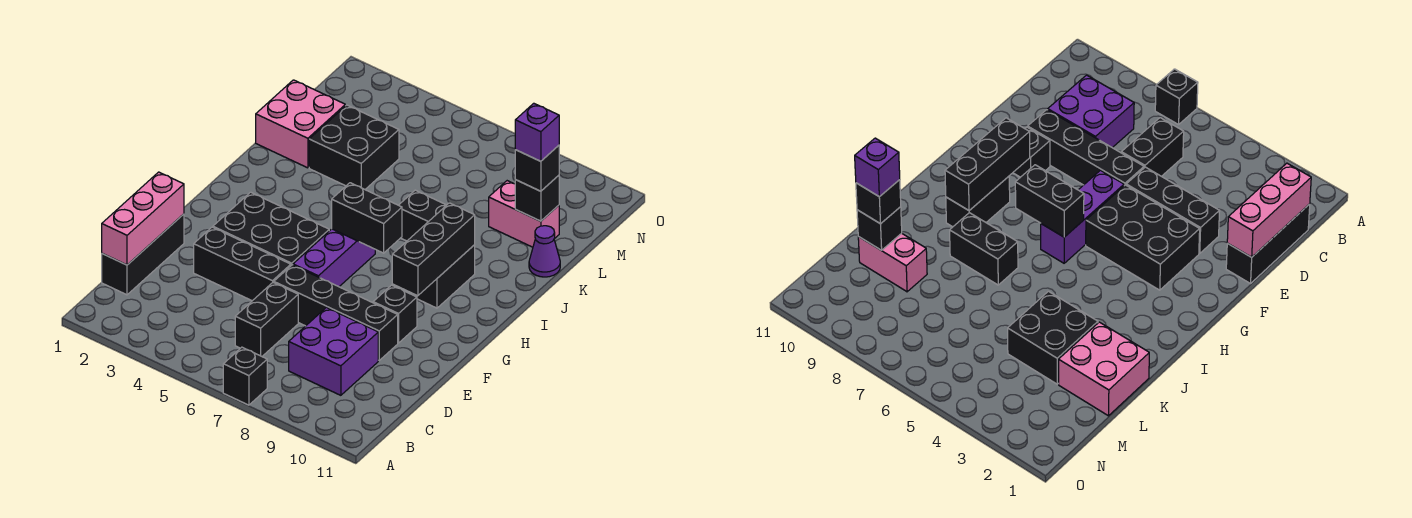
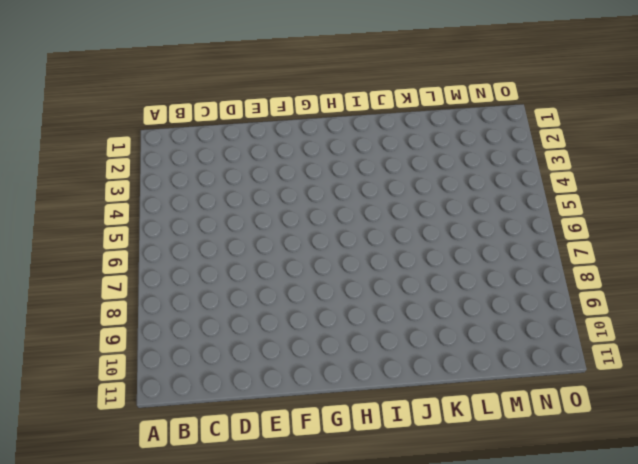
none -> black 1x1 brick [223,347,267,405]
none -> black 1x3 brick [102,214,184,295]
none -> black 1x2 brick [235,282,298,356]

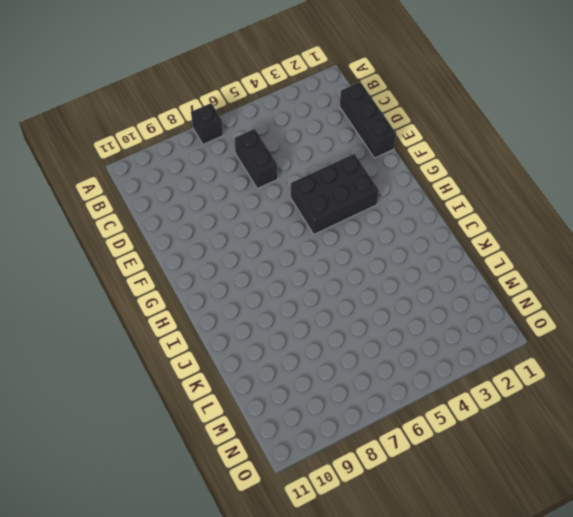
none -> purple 2x2 brick [289,307,378,395]
none -> black 1x3 brick [194,227,291,301]
none -> black 1x4 brick [274,265,398,360]

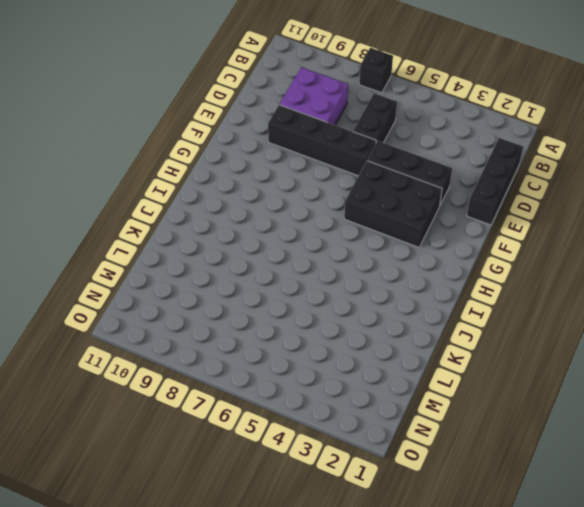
none -> purple 1x3 brick [293,229,375,287]
none -> black 1x1 brick [373,285,417,343]
none -> black 1x2 brick [412,245,475,308]

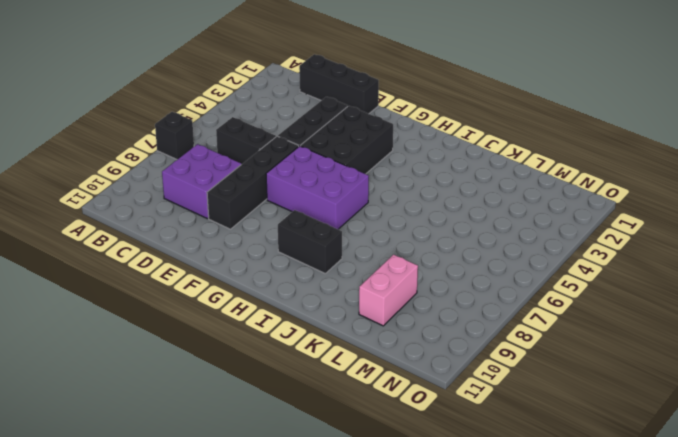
purple 2x3 brick [266,146,369,229] -> purple 1x3 brick [293,229,375,287]
none -> black 1x1 brick [373,285,417,343]
none -> black 1x2 brick [399,190,446,241]
none -> pink 2x2 brick [256,80,345,168]

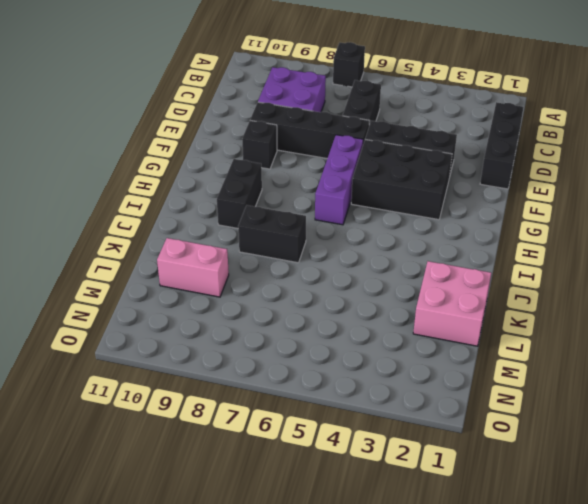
none -> black 2x2 brick [309,105,399,189]
none -> purple 1x1 cone [529,226,560,277]
none -> pink 1x3 brick [102,172,184,265]

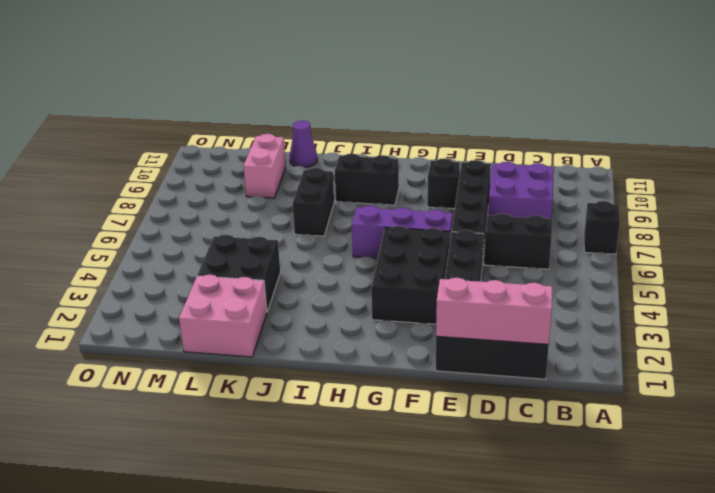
none -> black 1x3 brick [392,203,475,296]
none -> black 1x2 brick [332,183,402,253]
none -> black 1x1 brick [515,175,559,221]

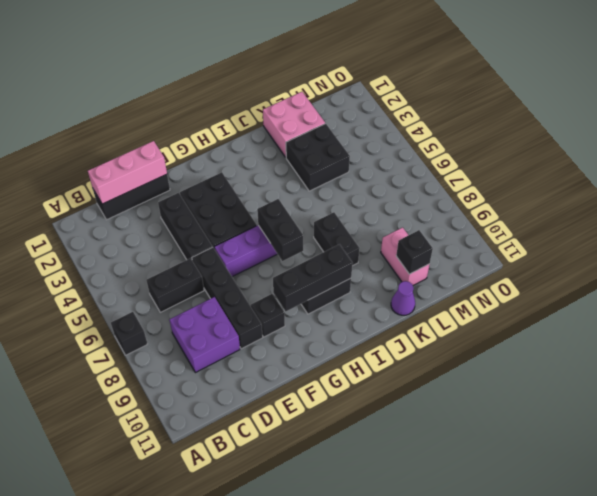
none -> black 1x1 brick [515,145,559,191]
none -> purple 1x1 brick [515,103,559,161]

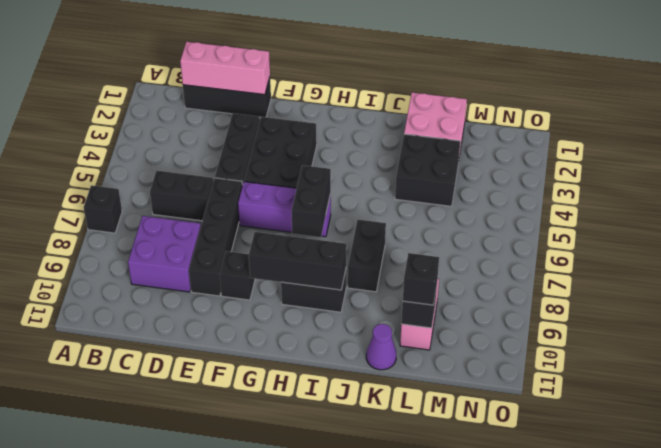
none -> purple 1x1 brick [515,103,559,161]

